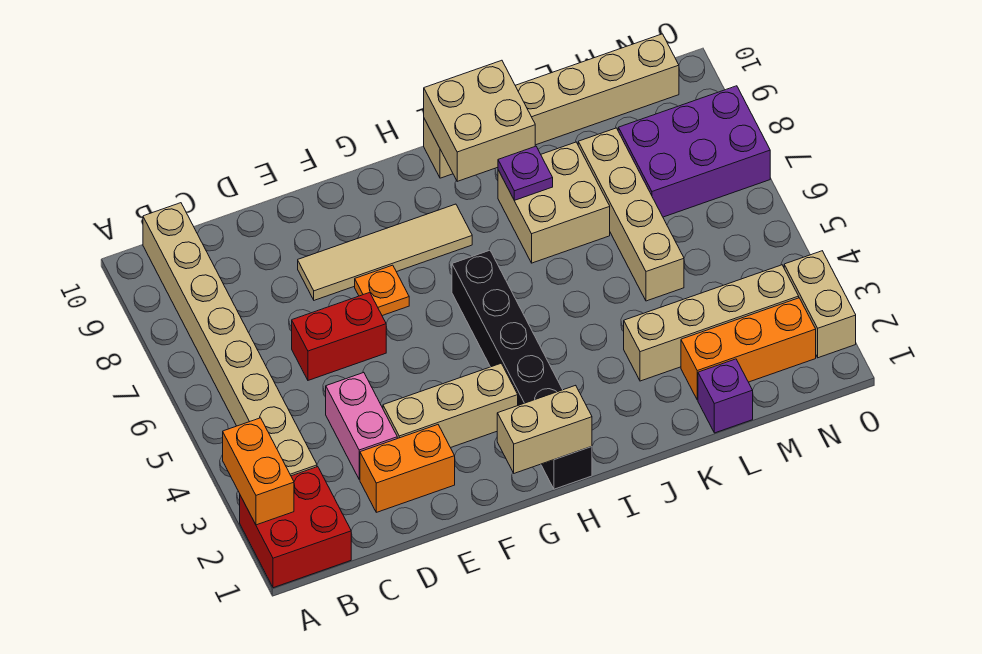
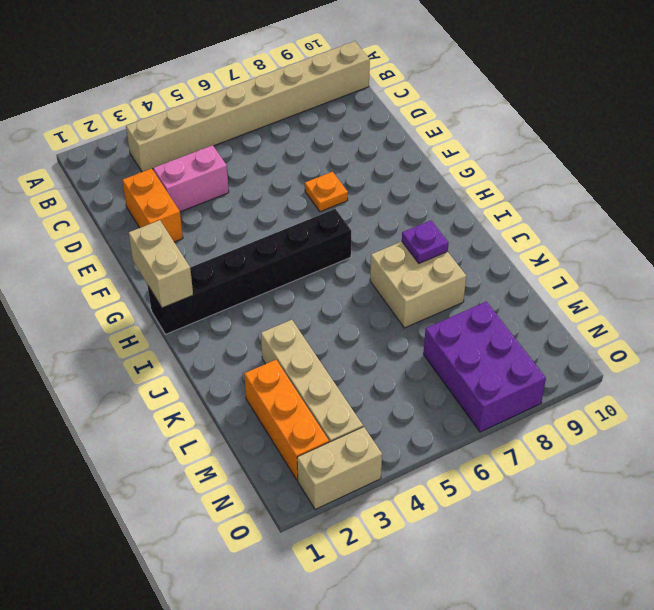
none -> red 2x2 brick [240,467,351,588]
none -> red 1x2 brick [292,292,386,380]
none -> tan 1x3 brick [383,364,518,448]

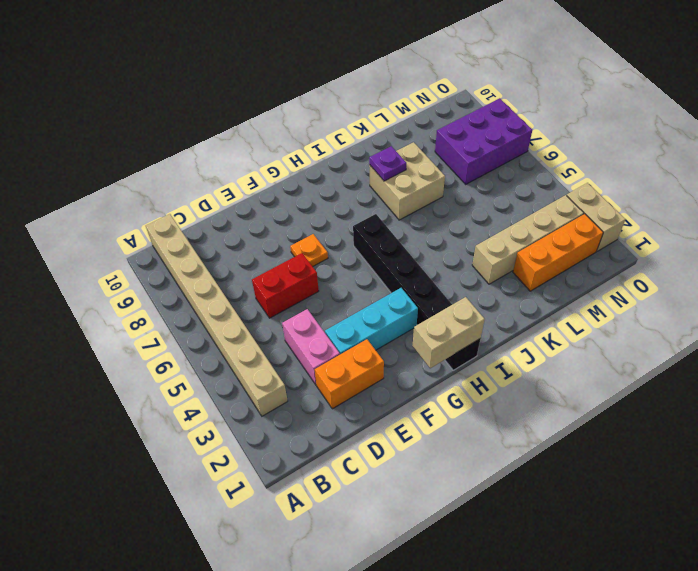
cyan 1x3 brick [325,288,418,354] -> tan 1x3 brick [383,364,518,448]
none -> red 2x2 brick [240,467,351,588]
none -> tan 1x4 tile [298,204,472,300]
none -> tan 1x6 brick [424,34,679,178]

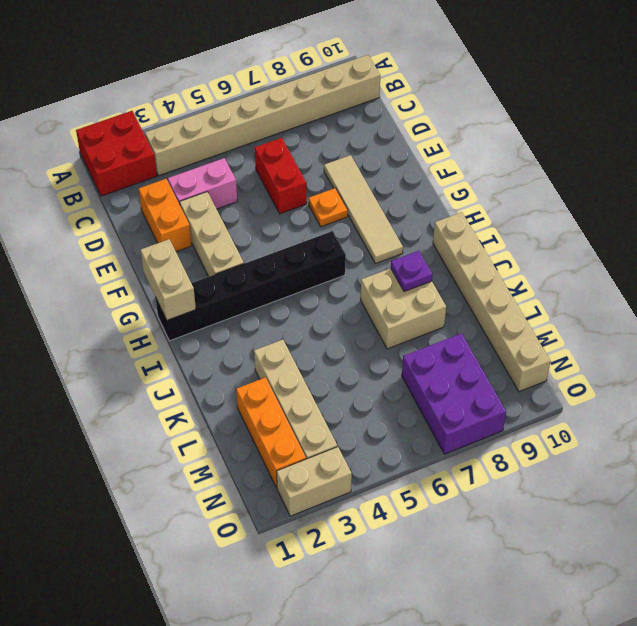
none -> purple 1x1 brick [698,359,753,433]
none -> tan 1x4 brick [578,128,684,301]
none -> orange 1x2 brick [223,418,294,525]

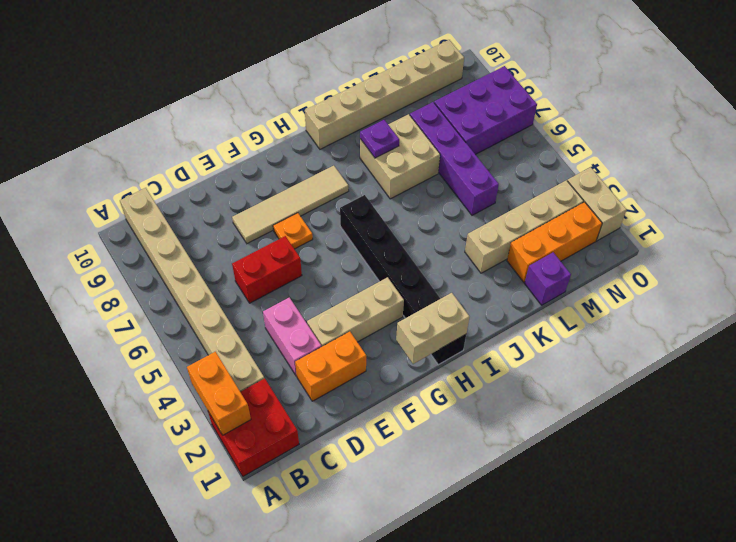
purple 1x4 brick [410,102,499,215] -> tan 1x4 brick [578,128,684,301]
none -> tan 2x2 brick [424,60,535,181]

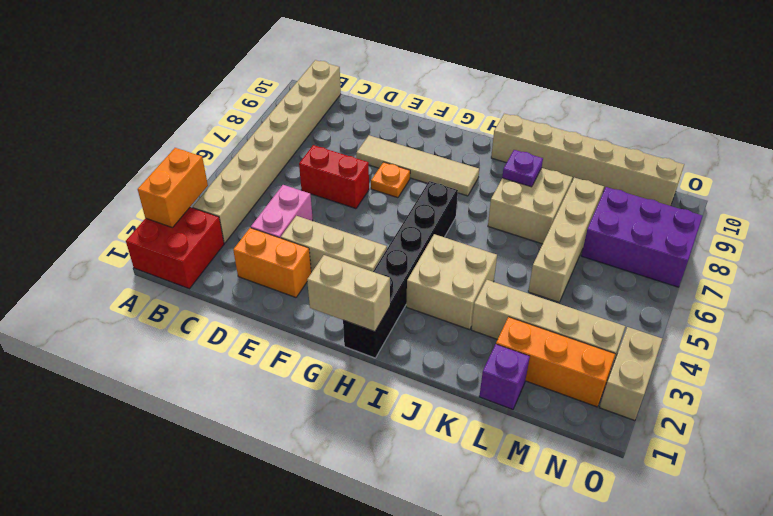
tan 2x2 brick [406,234,497,330] -> tan 2x2 brick moved to [424,60,535,181]

